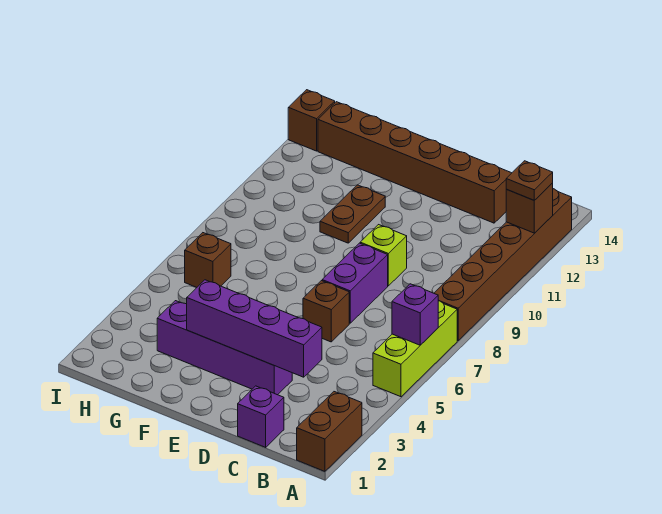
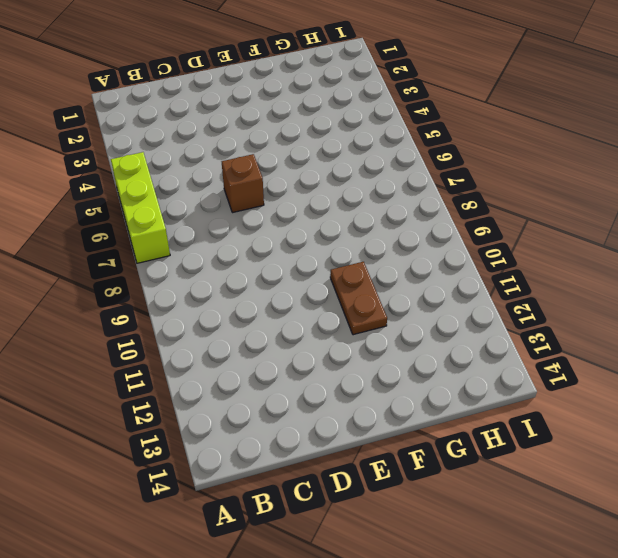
none -> brown 1x2 brick [297,392,362,471]
none -> brown 1x6 brick [434,189,572,341]
none -> purple 1x1 brick [238,386,284,447]

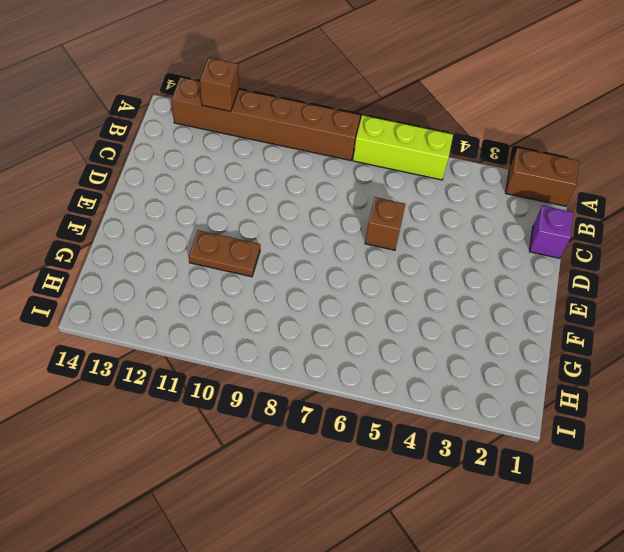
none -> brown 1x6 brick [318,102,511,223]
none -> purple 1x4 brick [157,301,292,395]
none -> purple 1x2 brick [322,243,388,323]

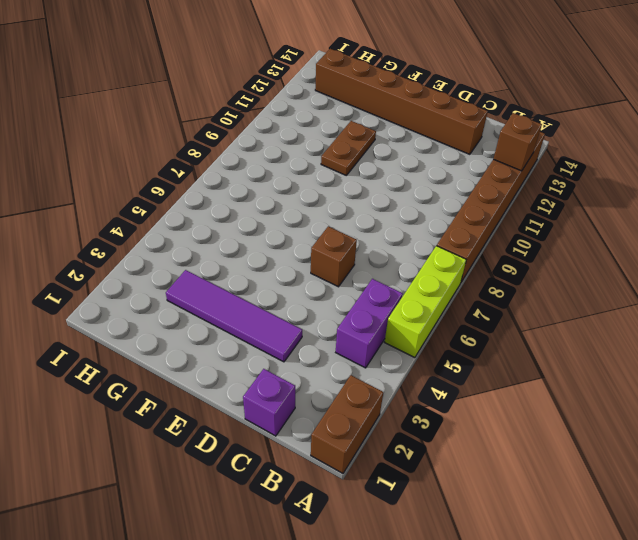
purple 1x2 brick [336,279,403,368] -> purple 1x2 brick moved to [322,243,388,323]
purple 1x4 tile [166,270,302,362] -> purple 1x4 brick [157,301,292,395]
none -> lime 1x1 brick [360,225,407,286]
none -> brown 1x1 brick [185,233,231,287]
none -> brown 1x1 brick [288,90,335,151]

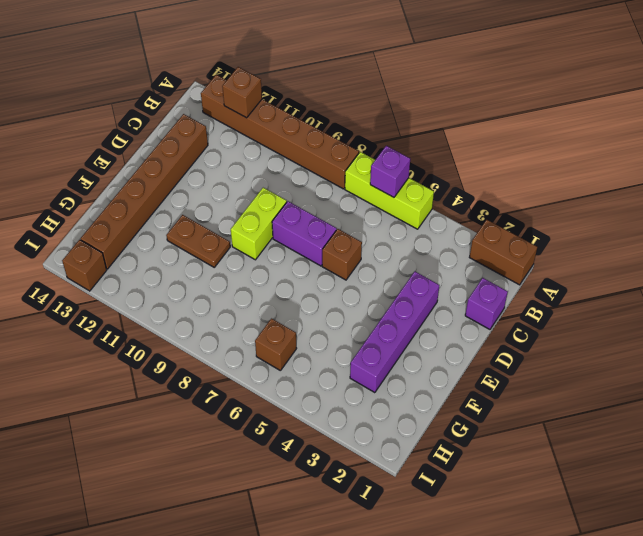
lime 1x2 brick [231,188,287,260] -> lime 1x1 brick [360,225,407,286]
none -> purple 1x4 brick [187,280,322,377]
none -> brown 1x1 plate [506,161,553,200]

